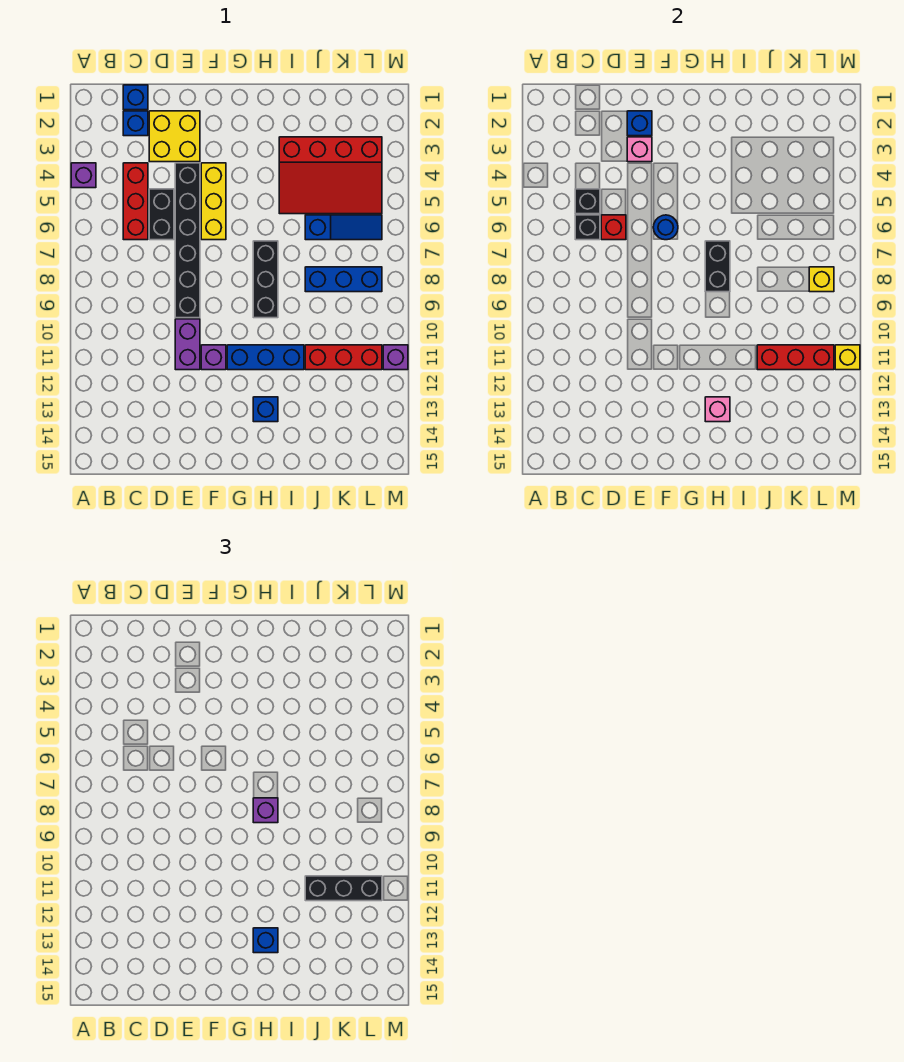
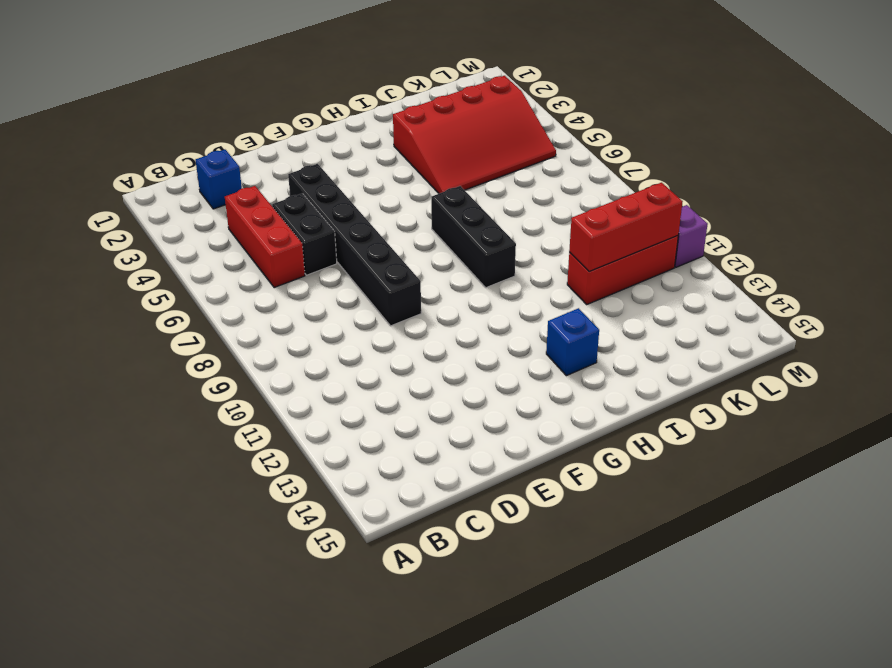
none -> purple 1x1 brick [71,163,96,188]
none -> blue 1x1 brick [123,85,148,110]
none -> yellow 2x2 brick [149,111,200,162]
none -> purple 1x2 brick [175,319,200,370]

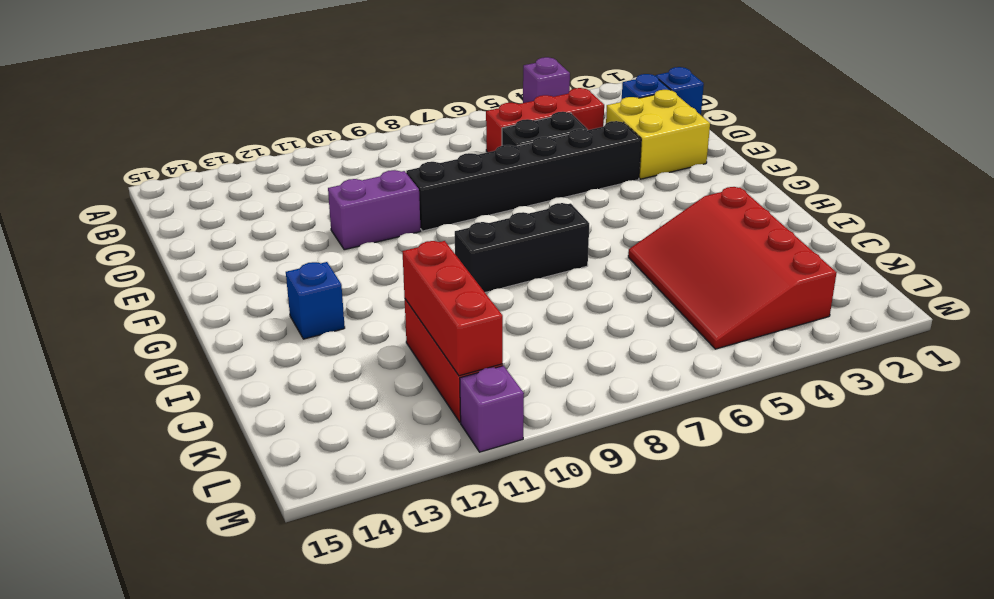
none -> yellow 1x3 brick [201,163,226,240]
none -> purple 1x1 brick [201,345,226,370]
none -> blue 1x3 brick [227,345,304,370]
none -> blue 1x3 slope [305,215,382,240]

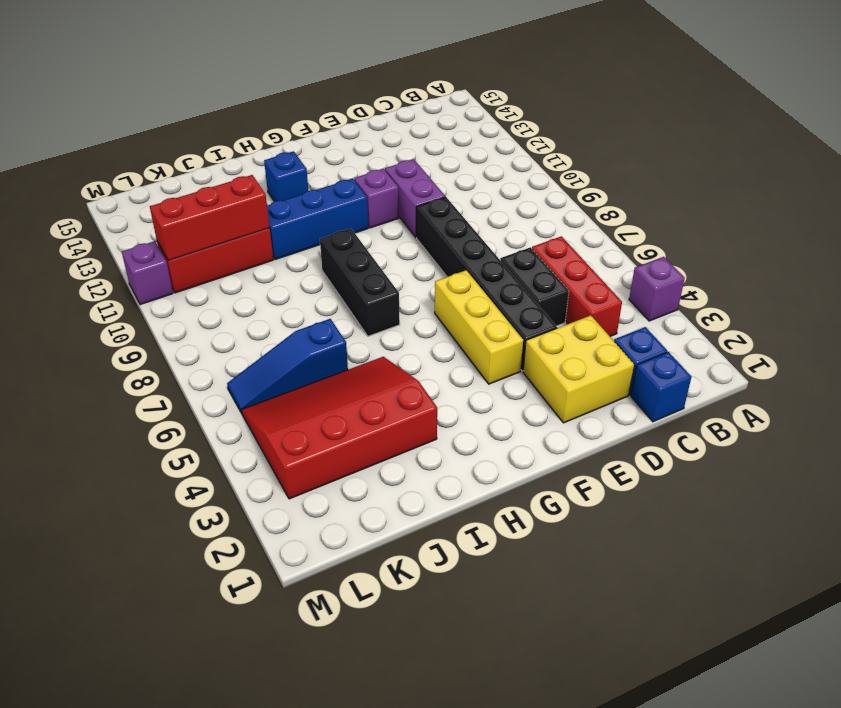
none -> blue 1x3 brick [305,267,382,292]
none -> black 1x1 brick [575,189,600,214]
none -> black 1x1 brick [575,215,600,240]
none -> red 1x1 brick [601,215,626,240]

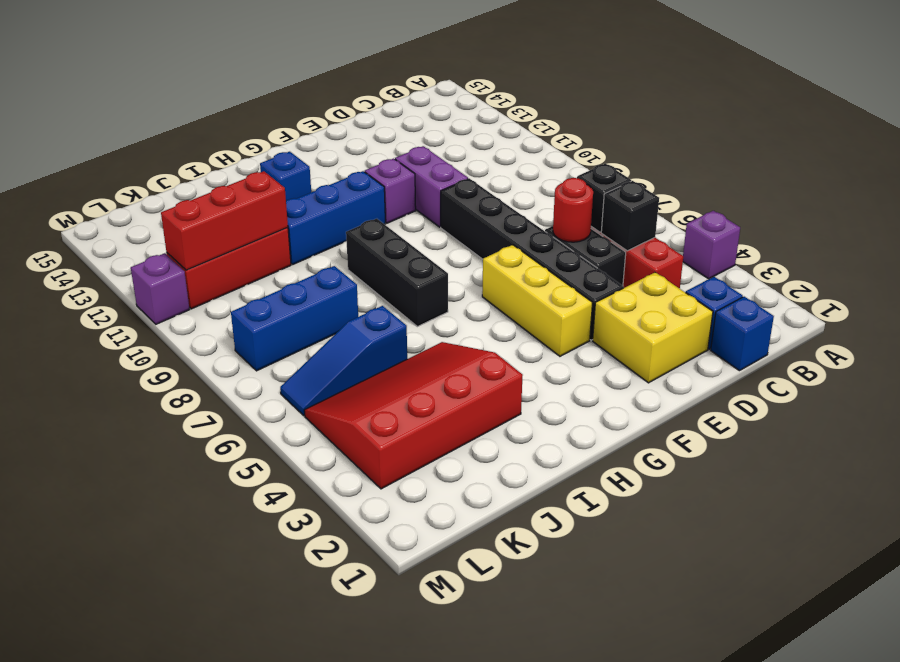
red 1x1 round brick [553,178,593,242] -> red 1x1 brick [601,215,626,240]
none -> blue 1x1 brick [627,111,652,136]
none -> pink 1x1 brick [627,137,652,162]
none -> blue 1x1 round brick [653,215,678,240]
none -> black 1x2 brick [705,241,730,292]

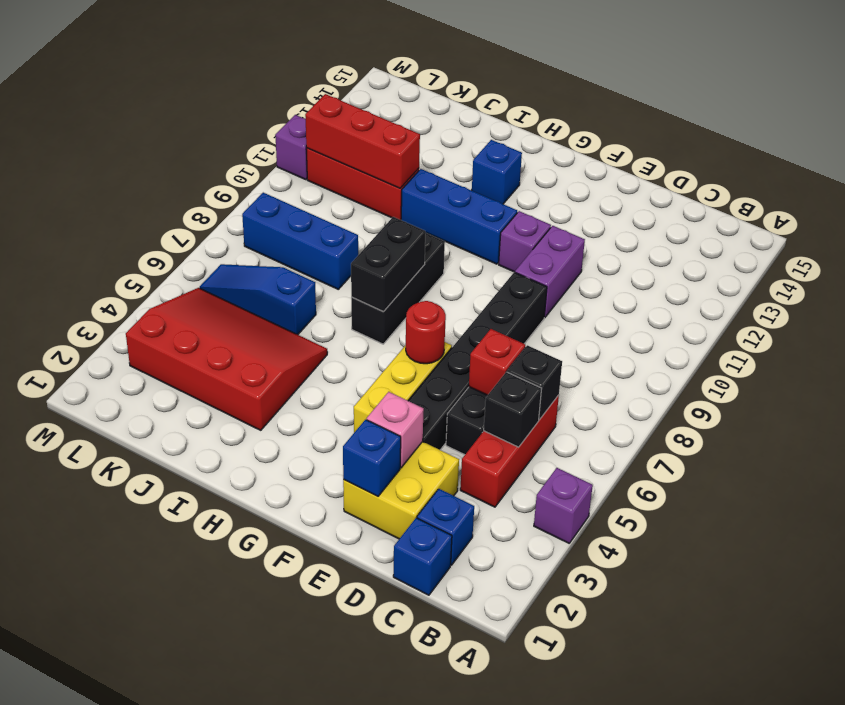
red 1x1 round brick [406,301,446,364] -> blue 1x1 round brick [653,215,678,240]
none -> pink 1x1 brick [705,397,730,422]
none -> yellow 1x1 brick [809,267,834,292]
none -> yellow 1x1 brick [835,345,860,370]
none -> purple 1x1 brick [253,798,278,823]

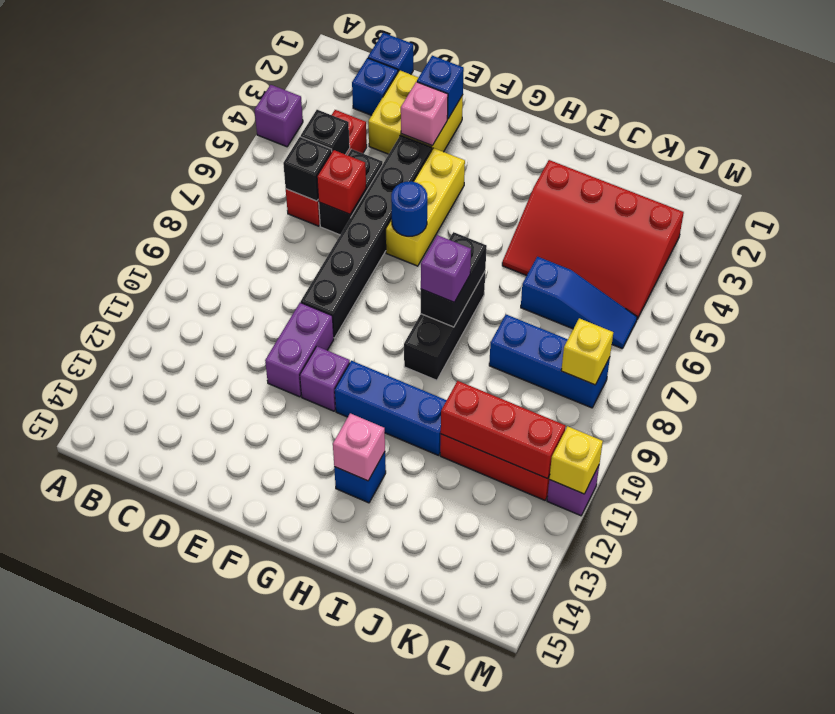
none -> blue 1x1 brick [253,928,278,953]
none -> black 1x3 brick [305,876,382,901]

